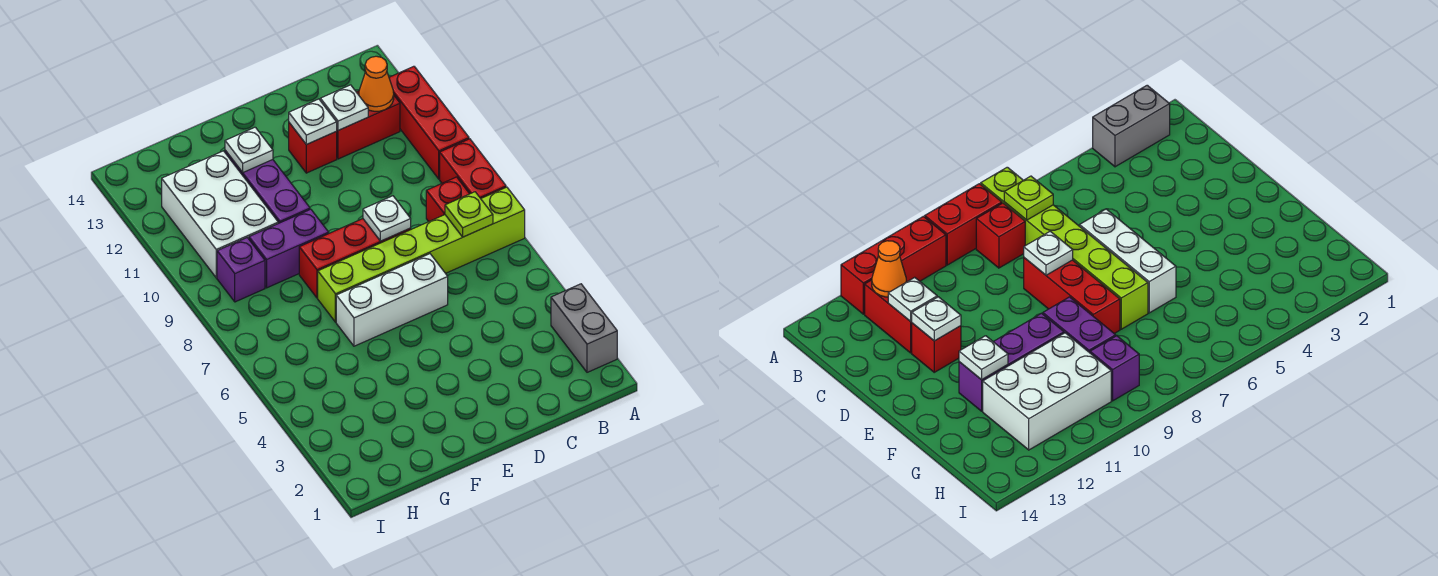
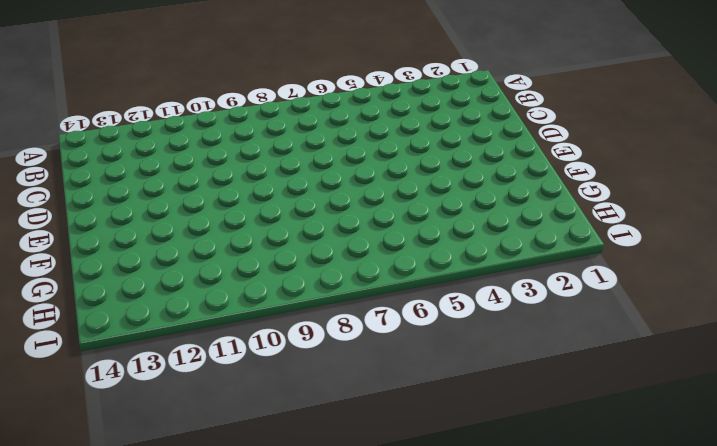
none -> grey 1x2 brick [551,284,617,372]
none -> lime 1x6 brick [318,187,525,322]
none -> red 1x2 brick [440,139,506,198]

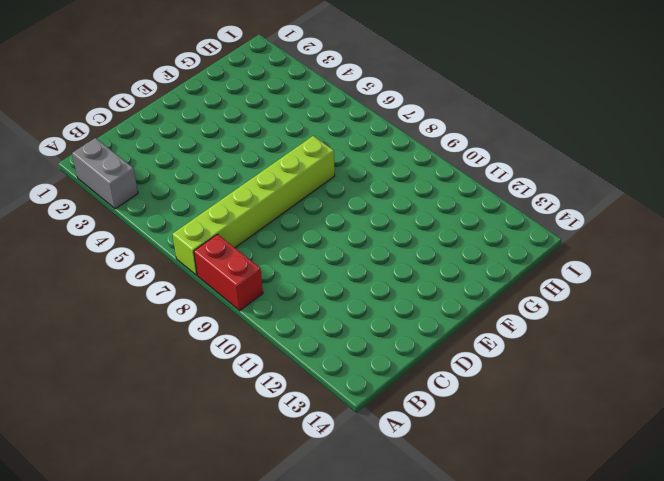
none -> red 1x3 brick [389,66,469,179]
none -> red 1x1 brick [426,177,469,221]
none -> red 1x2 brick [337,91,400,159]

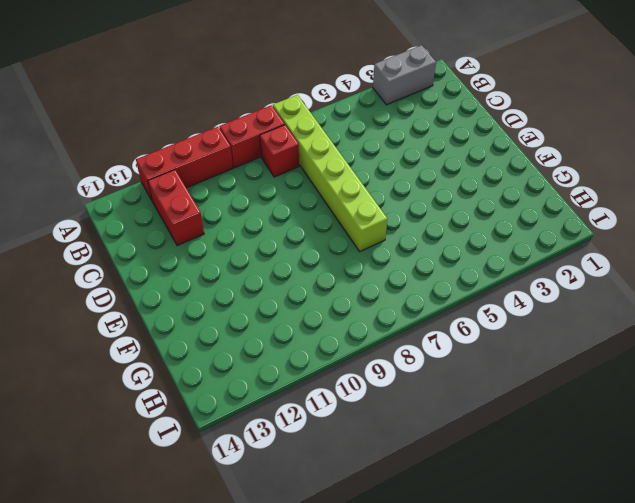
none -> white 1x3 brick [336,254,448,346]
none -> red 1x3 brick [299,219,411,298]
none -> red 1x1 brick [289,123,337,173]

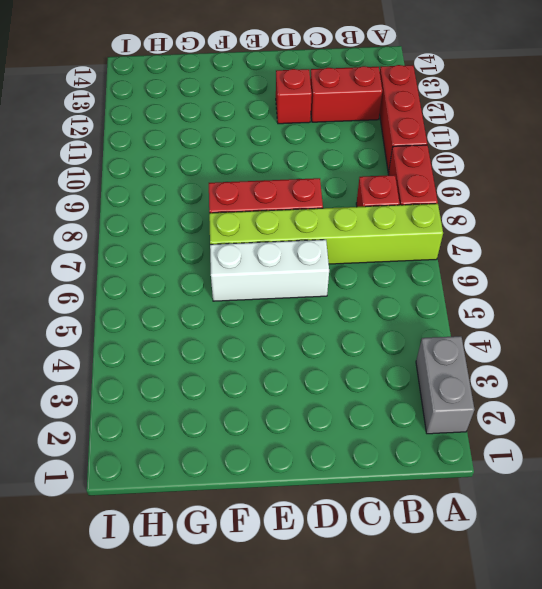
none -> purple 1x2 brick [249,209,329,288]
none -> purple 1x3 brick [225,150,310,223]
none -> white 2x3 brick [162,151,278,278]

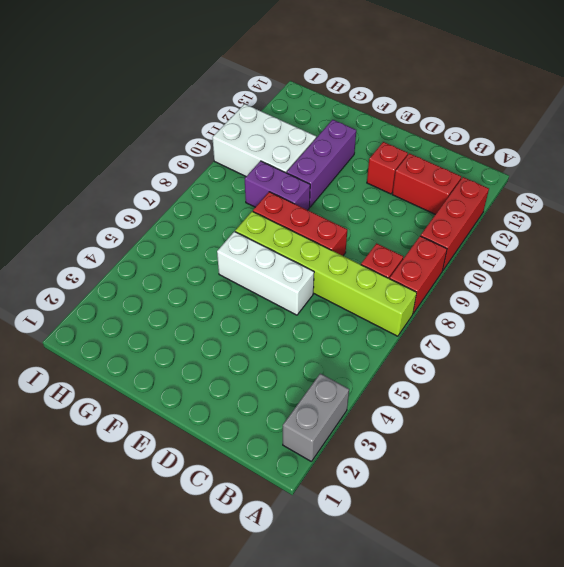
white 2x3 brick [212,104,316,176] -> white 2x3 brick turned to [162,151,278,278]
none -> purple 1x1 brick [217,238,265,302]
none -> lime 1x1 plate [445,192,493,237]
none -> orange 1x1 cone [359,56,394,111]

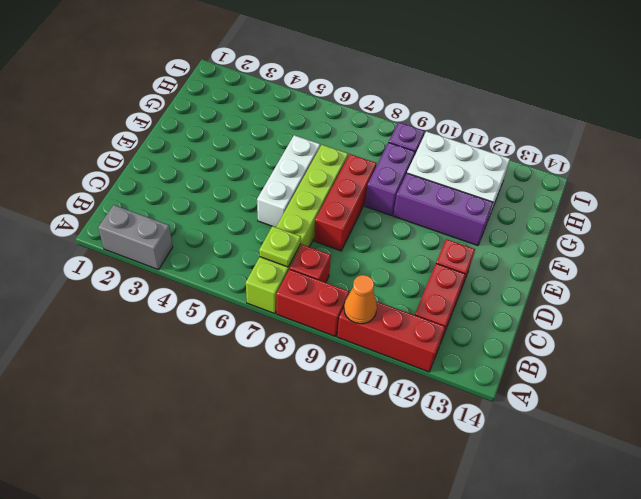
orange 1x1 cone [344,275,377,324] -> orange 1x1 cone moved to [359,56,394,111]
none -> white 1x1 plate [320,85,368,130]
none -> white 1x1 plate [363,196,411,241]
none -> white 1x1 plate [289,99,337,145]

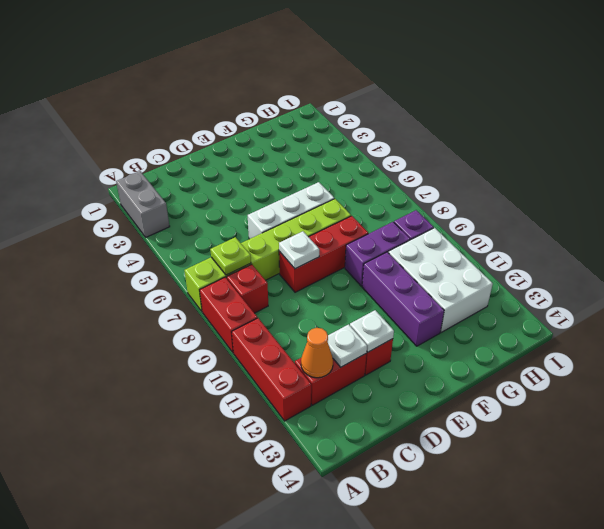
none -> white 1x1 plate [225,127,273,172]

